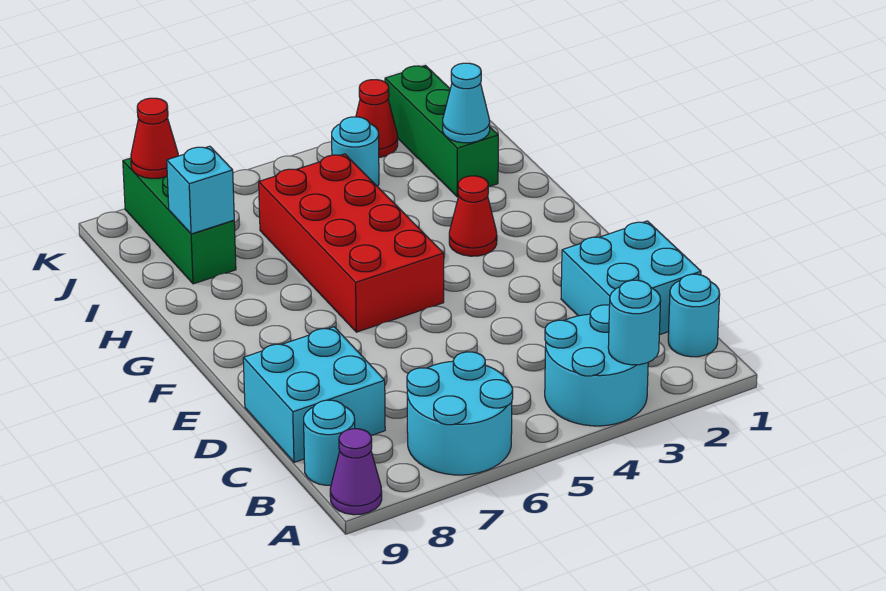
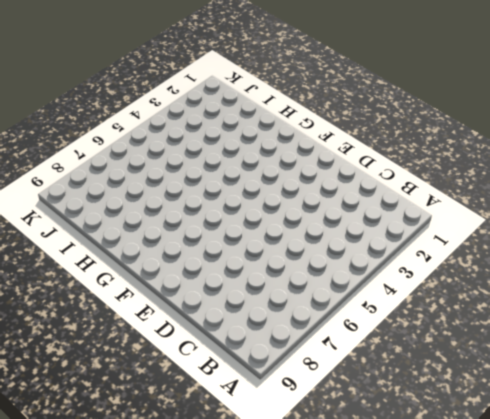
none -> cyan 2x2 round brick [545,305,648,426]
none -> cyan 2x2 round brick [407,352,513,475]
none -> purple 1x1 cone [330,429,382,515]

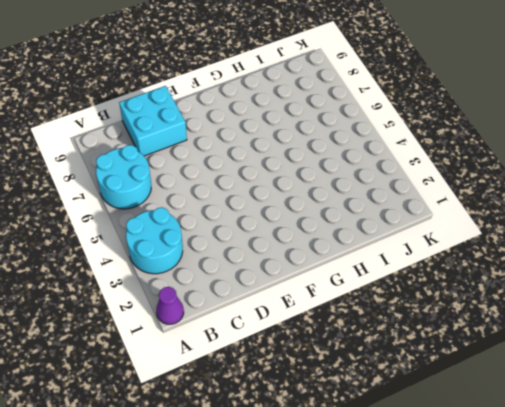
purple 1x1 cone [156,287,184,324] -> purple 1x1 cone moved to [330,429,382,515]
none -> cyan 1x1 round brick [668,274,720,357]
none -> cyan 1x1 round brick [304,400,355,485]
none -> cyan 2x2 brick [561,221,701,335]

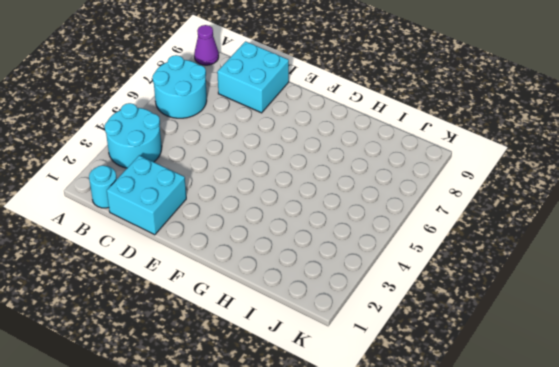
none -> cyan 1x1 round brick [304,400,355,485]
none -> red 2x4 brick [259,154,444,332]
none -> red 1x1 cone [449,176,497,256]

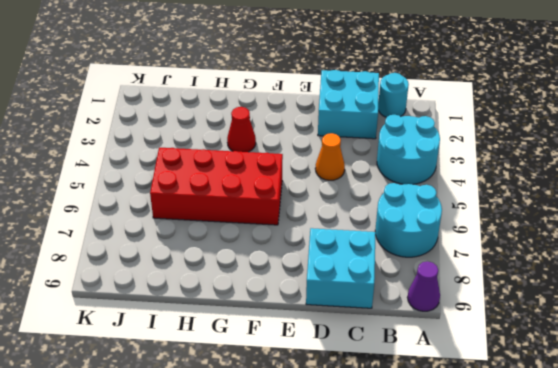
orange 1x1 cone [315,133,345,180] -> none
none -> cyan 1x1 round brick [304,400,355,485]
none -> green 1x3 brick [385,65,498,197]
none -> green 1x3 brick [123,158,236,284]

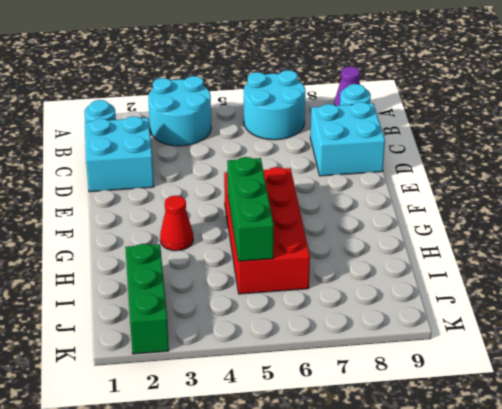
green 1x3 brick [227,157,274,261] -> green 1x3 brick moved to [123,158,236,284]
none -> cyan 1x1 round brick [332,117,379,187]
none -> red 1x1 cone [356,80,398,157]
none -> cyan 1x1 round brick [608,280,661,365]

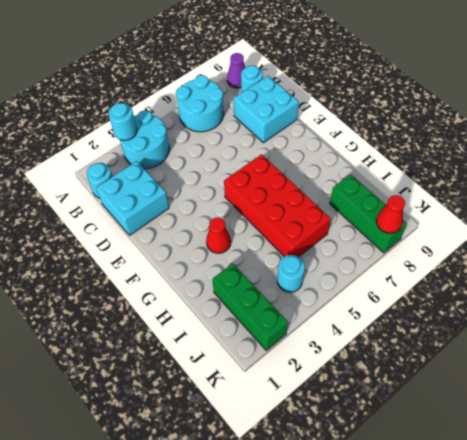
none -> red 1x1 cone [356,80,398,157]
none -> cyan 1x1 cone [443,63,490,143]
none -> cyan 1x1 brick [167,146,234,234]

